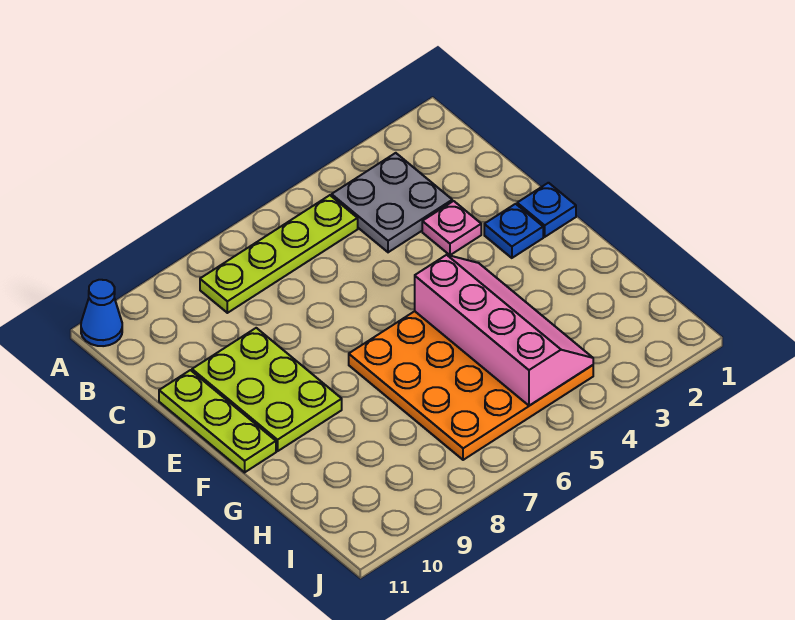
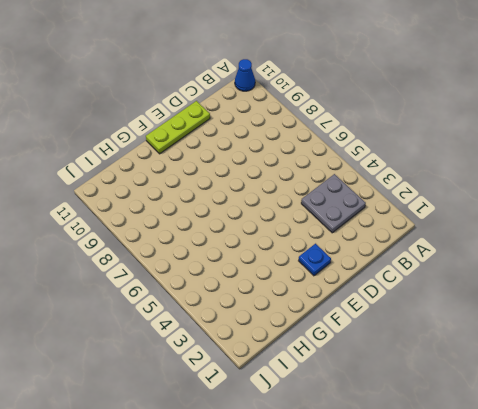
none -> lime 1x4 plate [200,195,358,313]
none -> pink 1x1 plate [422,201,481,255]

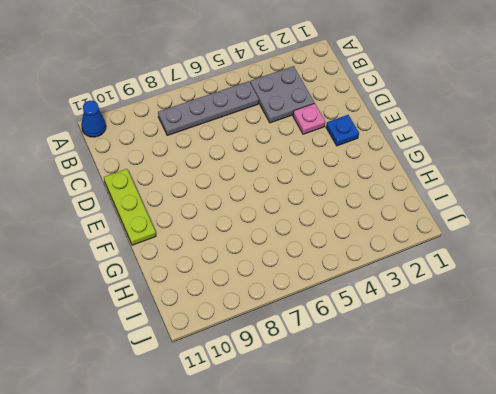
grey 1x4 plate [158,81,259,135] -> lime 1x4 plate [200,195,358,313]
none -> lime 2x3 plate [192,328,342,451]
none -> blue 1x1 plate [517,183,576,237]

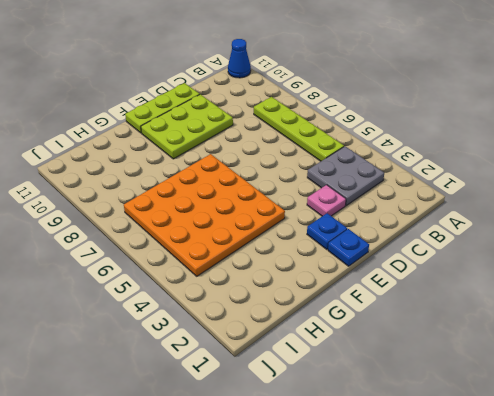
none -> pink 2x4 slope [415,255,593,406]

